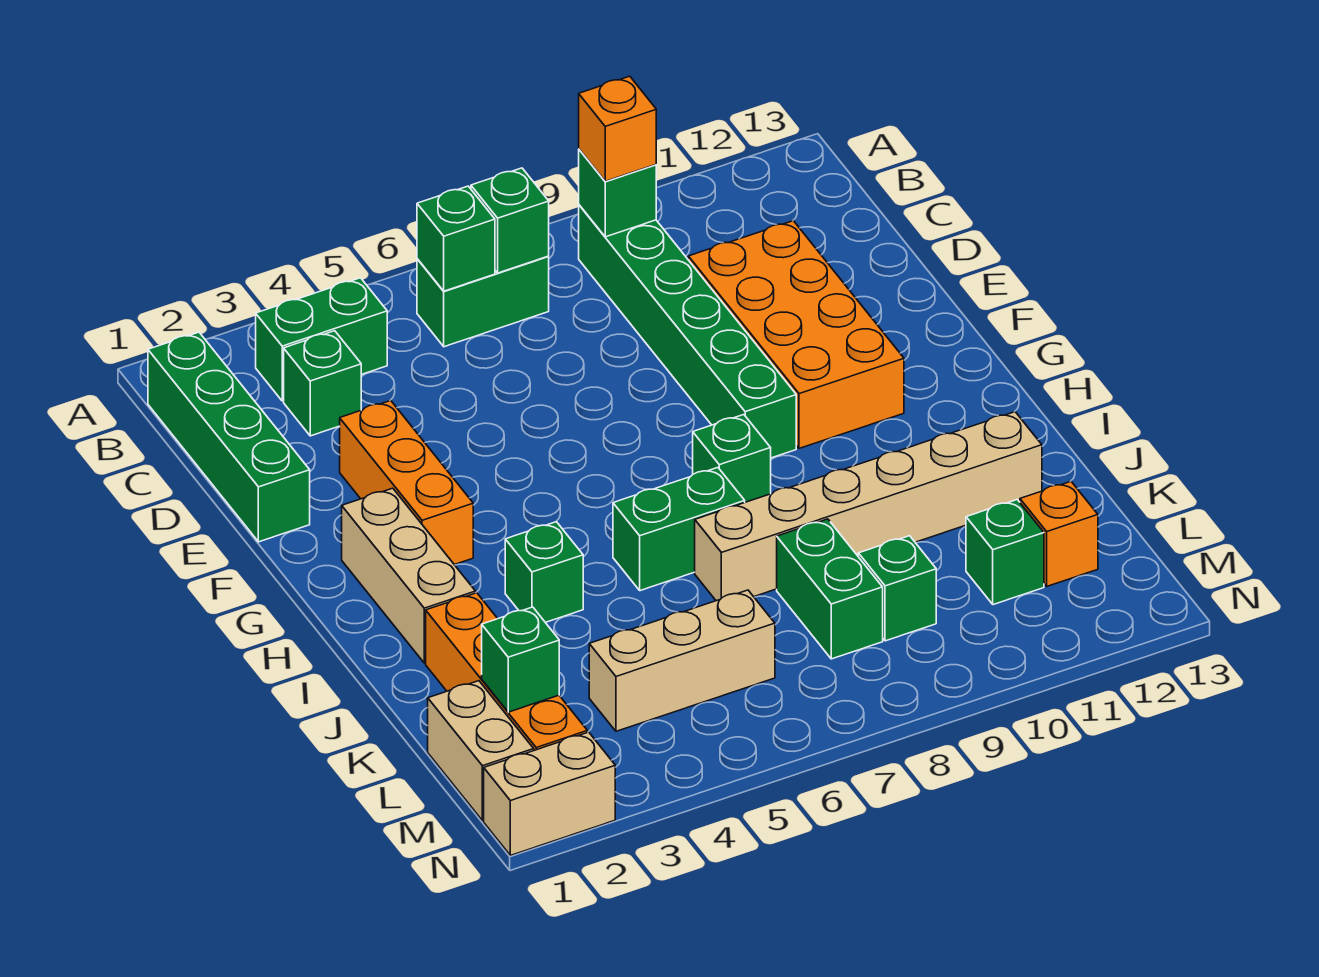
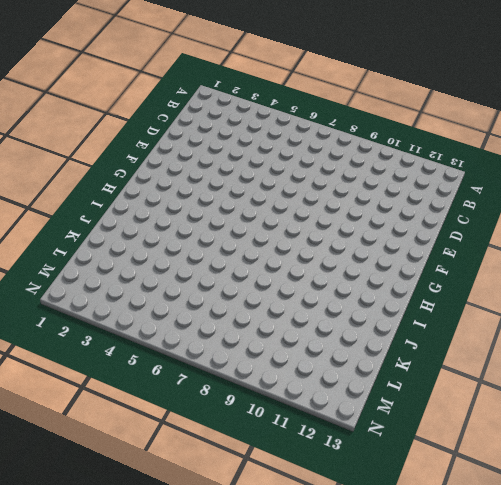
none -> green 1x4 brick [148,332,310,542]
none -> green 1x2 brick [256,278,387,401]
none -> green 1x2 brick [417,256,549,347]

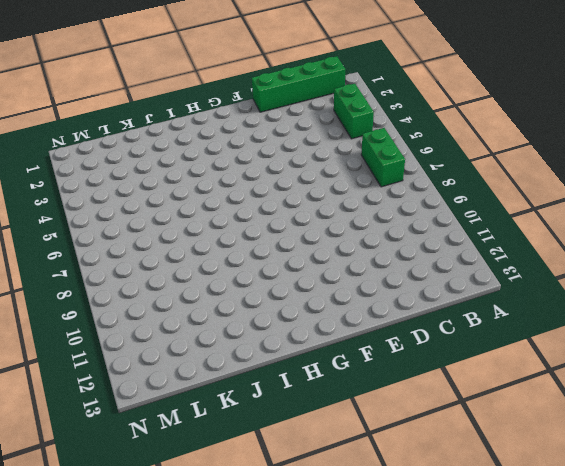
none -> green 1x6 brick [579,205,796,458]
none -> green 1x1 brick [284,331,361,436]
none -> orange 2x4 brick [688,221,904,448]

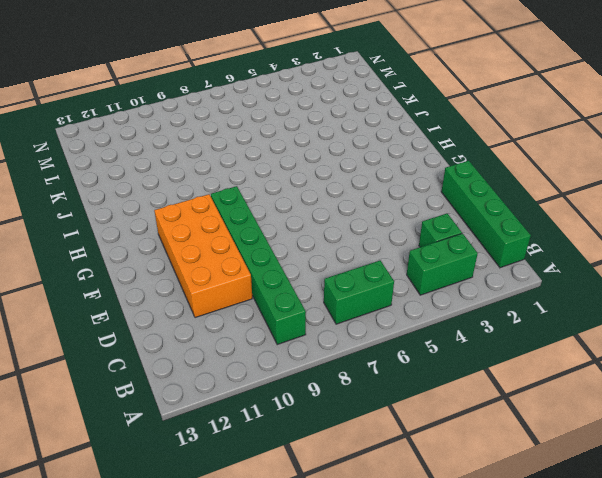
none -> orange 1x3 brick [340,400,473,565]
none -> tan 1x3 brick [342,488,476,663]
none -> green 1x1 brick [693,415,771,502]

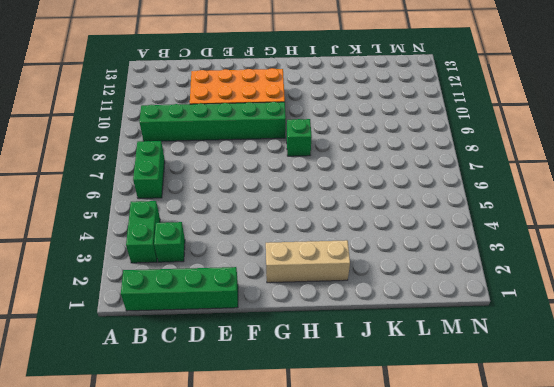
none -> orange 1x3 brick [340,400,473,565]
none -> green 1x1 brick [505,522,583,622]
none -> green 1x2 brick [613,468,745,591]

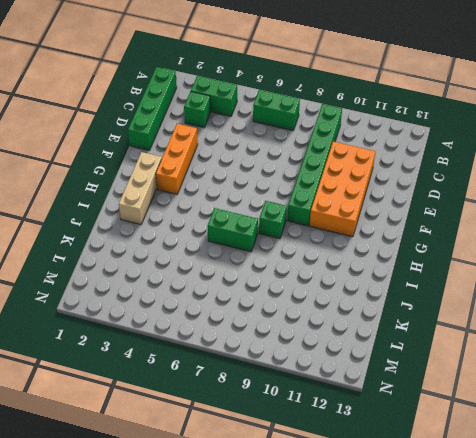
none -> green 1x1 brick [505,522,583,622]
none -> orange 1x4 brick [426,593,587,750]
none -> tan 1x6 brick [695,412,1042,601]

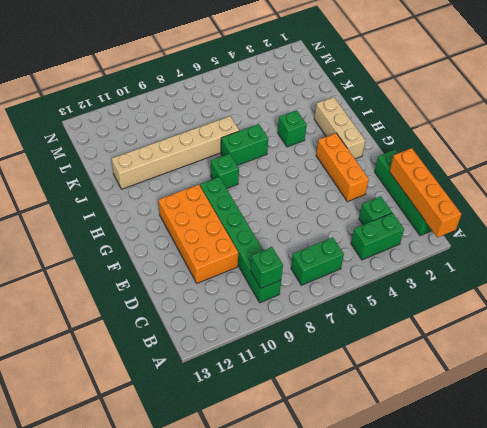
orange 1x4 brick [390,148,461,237] -> orange 1x4 brick moved to [426,593,587,750]
none -> green 1x2 brick [777,519,883,659]
none -> tan 1x2 brick [428,681,534,821]
none -> tan 1x3 brick [589,590,775,731]

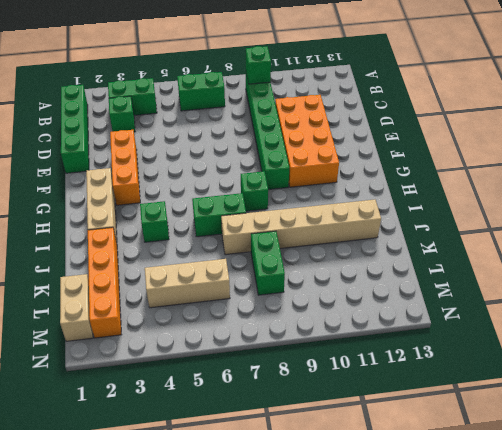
none -> green 1x1 brick [858,536,936,641]
none -> green 1x1 brick [966,500,1044,605]
none -> orange 1x1 brick [1020,481,1098,586]

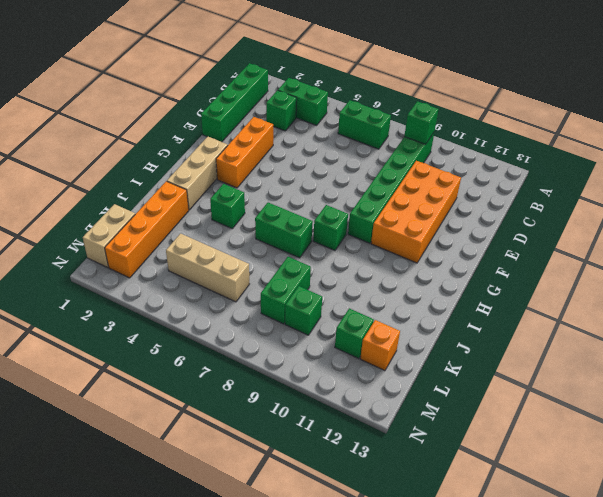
none -> tan 1x6 brick [695,412,1042,601]
none -> tan 1x2 brick [484,732,615,855]
none -> green 1x1 brick [417,186,495,291]

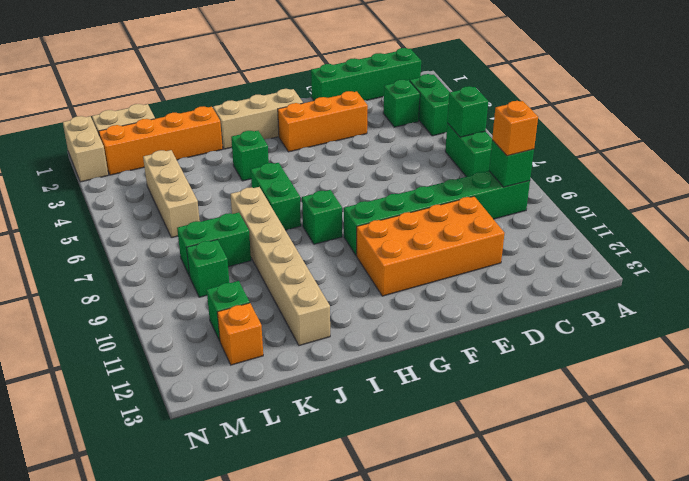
none -> green 1x1 brick [471,168,549,273]
none -> green 1x1 brick [482,607,559,712]

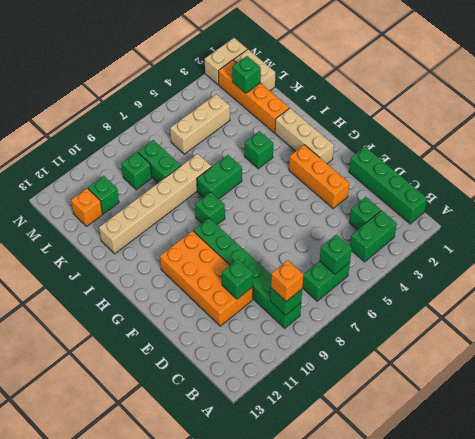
green 1x1 brick [222,259,253,299] -> green 1x1 brick moved to [471,168,549,273]

